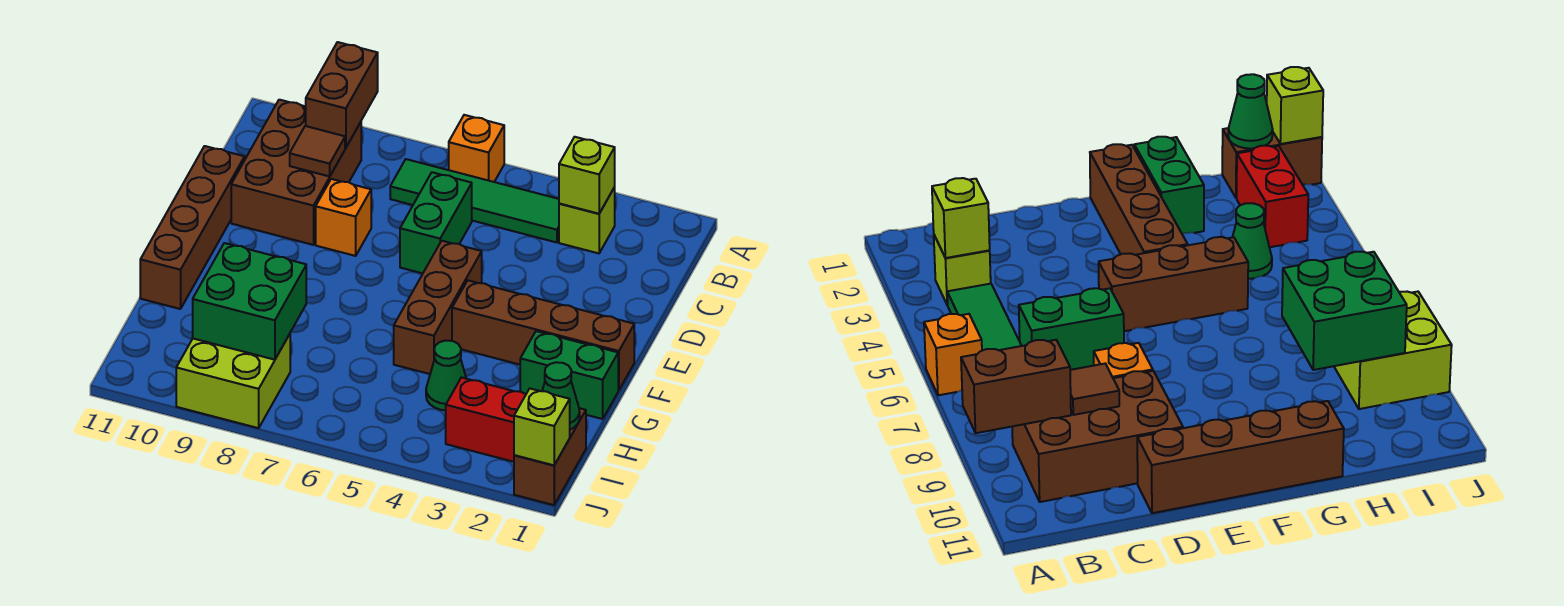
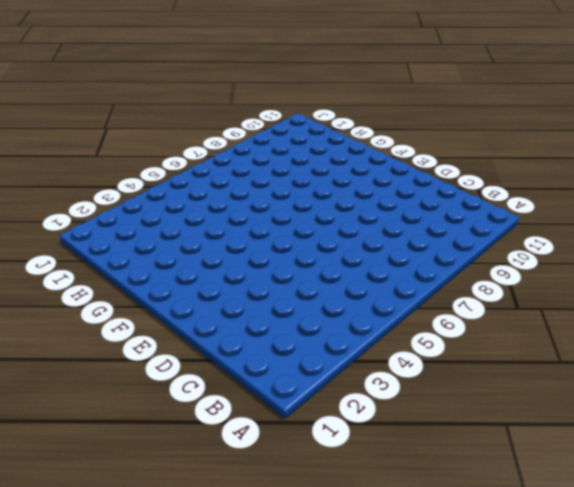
none -> orange 1x1 brick [449,115,504,182]
none -> lime 1x1 brick [559,187,615,253]
none -> green 1x4 tile [390,159,559,242]

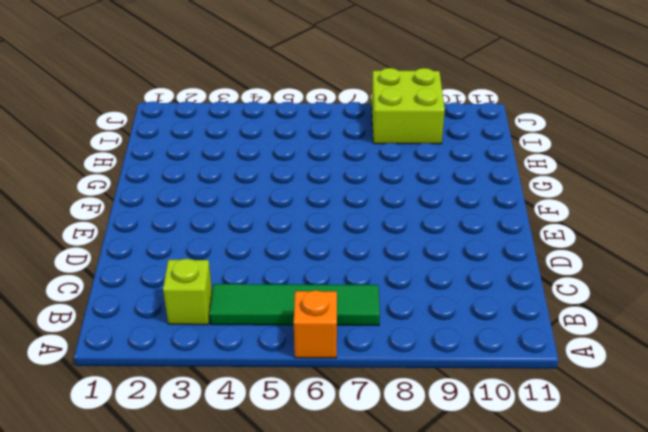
none -> brown 2x3 brick [231,100,361,245]
none -> green 1x2 brick [400,172,472,273]
none -> orange 1x1 brick [316,179,371,256]

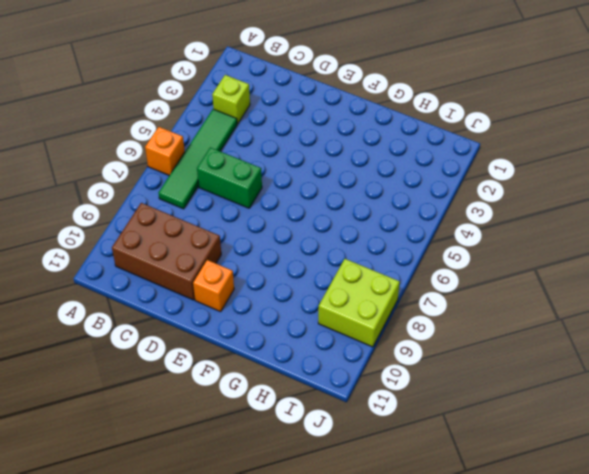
orange 1x1 brick [193,260,234,312] -> orange 1x1 brick moved to [316,179,371,256]
none -> brown 1x4 brick [140,146,245,309]
none -> brown 1x3 brick [394,241,482,374]
none -> brown 1x4 brick [452,281,634,390]

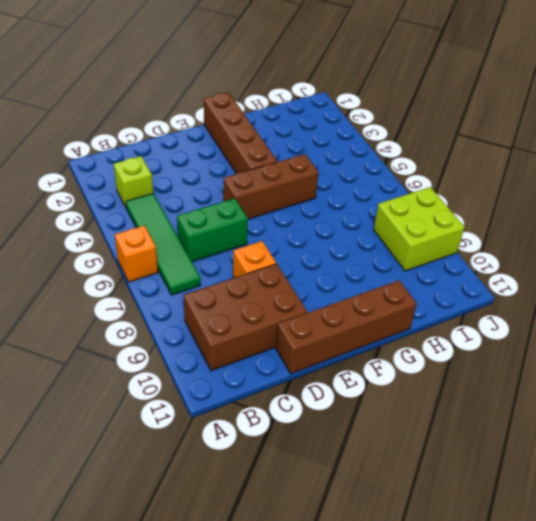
none -> green 1x2 brick [520,331,618,419]
none -> green 1x1 cone [426,340,466,410]
none -> brown 1x2 brick [514,408,586,505]

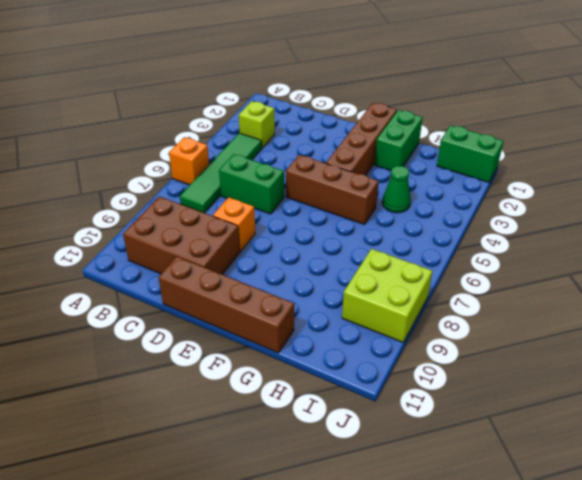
green 1x2 brick [437,125,503,182] -> brown 1x2 brick [514,408,586,505]
none -> red 1x2 brick [446,377,526,462]
none -> brown 1x2 brick [306,42,378,148]
none -> lime 1x1 brick [559,137,615,214]

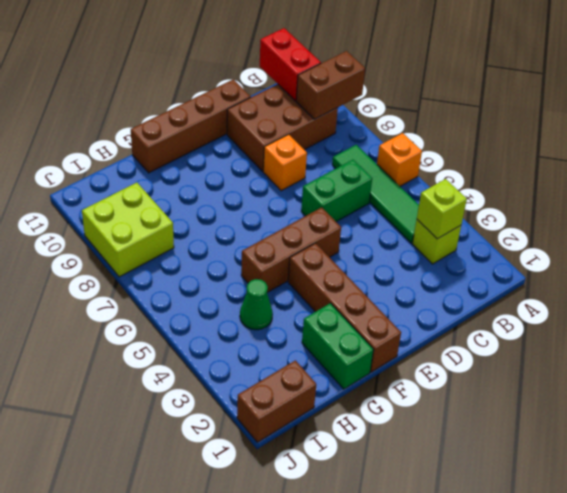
red 1x2 brick [260,28,321,101] -> red 1x2 brick moved to [446,377,526,462]
none -> brown 1x1 tile [290,126,345,176]
none -> green 2x2 brick [193,243,306,360]
none -> green 1x1 cone [542,362,580,430]

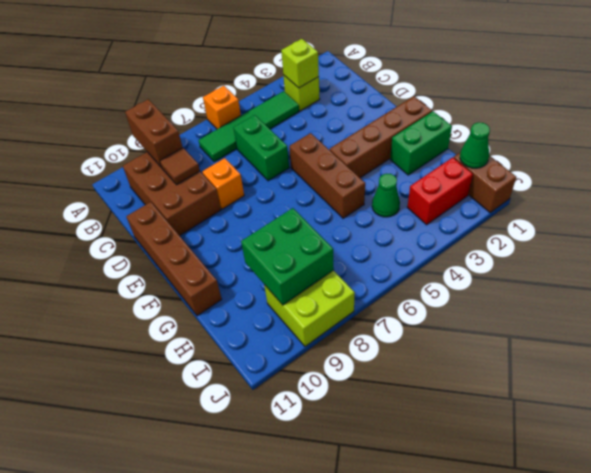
none -> lime 1x1 brick [514,389,570,465]

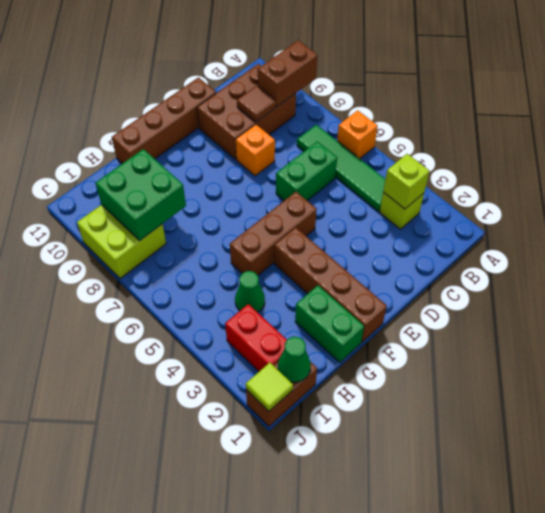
lime 1x1 tile [246,363,293,411] -> lime 1x1 brick [514,389,570,465]

